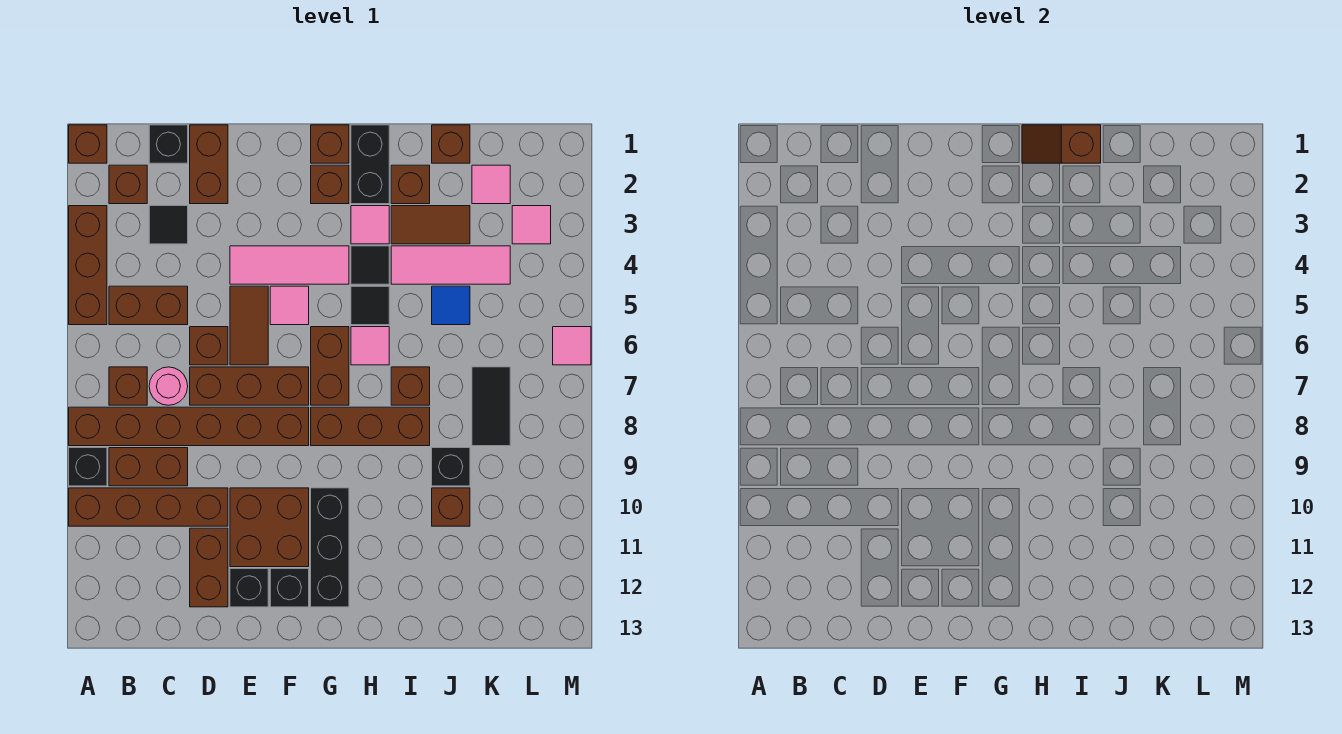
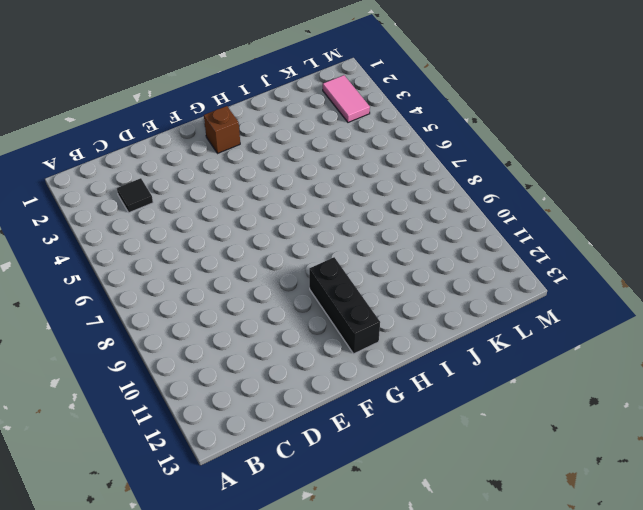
pink 1x2 tile [323,75,370,122] -> pink 1x1 tile [512,206,551,244]
none -> brown 1x1 brick [69,125,107,163]
none -> brown 1x3 brick [69,206,107,325]
none -> brown 1x6 brick [69,407,309,446]
none -> black 1x1 brick [69,448,107,486]

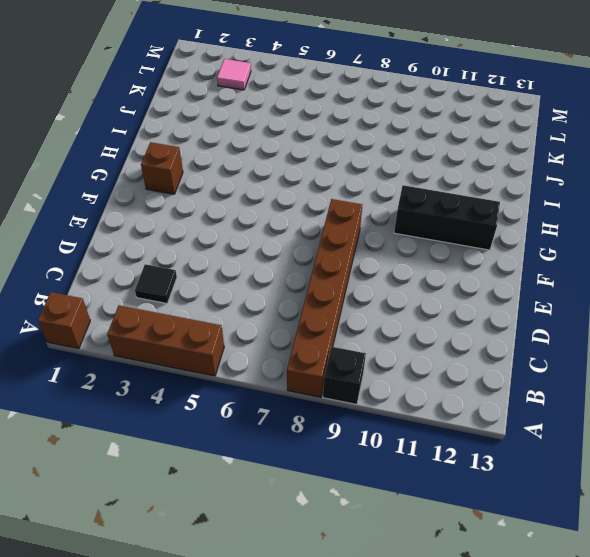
none -> brown 1x4 brick [69,488,228,526]
none -> brown 1x1 brick [109,165,147,204]
none -> brown 1x2 brick [109,286,188,325]
none -> brown 1x1 brick [109,367,147,405]

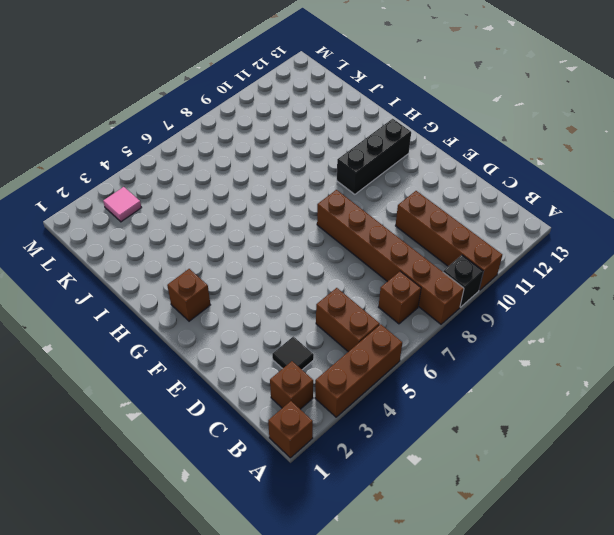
none -> brown 1x2 brick [109,448,188,486]
none -> black 1x1 brick [149,125,188,163]
none -> pink 1x1 round brick [149,367,188,405]
none -> brown 1x2 brick [190,125,228,204]

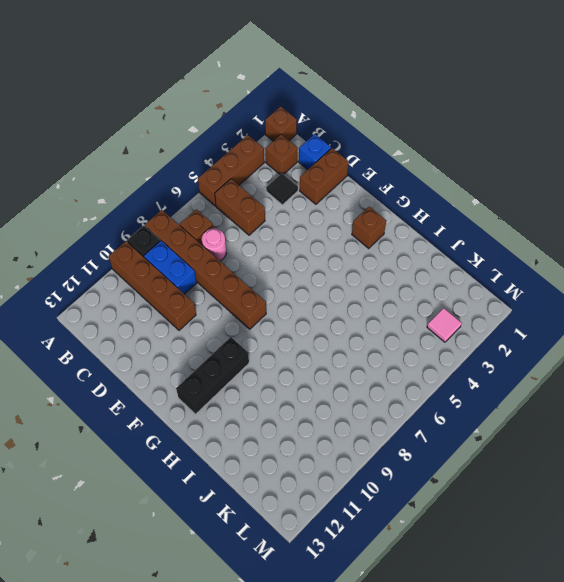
blue 1x2 brick [144,241,197,294] -> brown 1x2 brick [109,448,188,486]
blue 1x1 brick [299,134,331,170] -> black 1x1 brick [149,125,188,163]
none -> brown 1x1 brick [190,327,228,365]
none -> brown 1x3 brick [190,367,309,405]
none -> brown 1x2 brick [190,528,228,607]
none -> pink 1x3 tile [230,246,349,284]

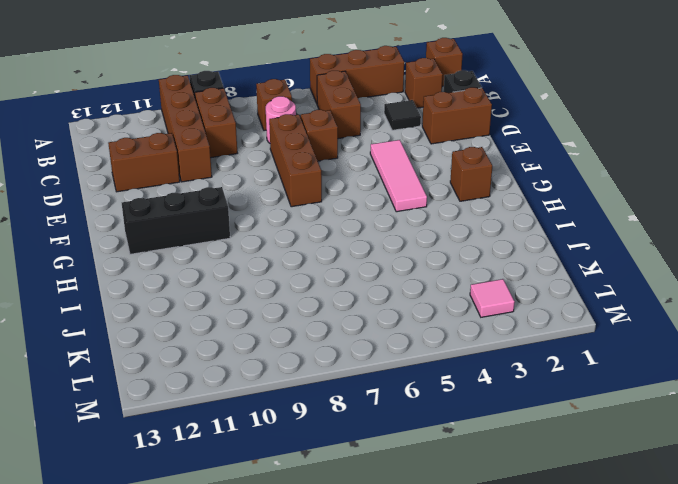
none -> brown 1x6 brick [69,407,309,446]
none -> brown 1x2 tile [230,286,268,365]
none -> brown 2x2 brick [230,488,309,567]
none -> black 1x1 brick [230,569,268,607]

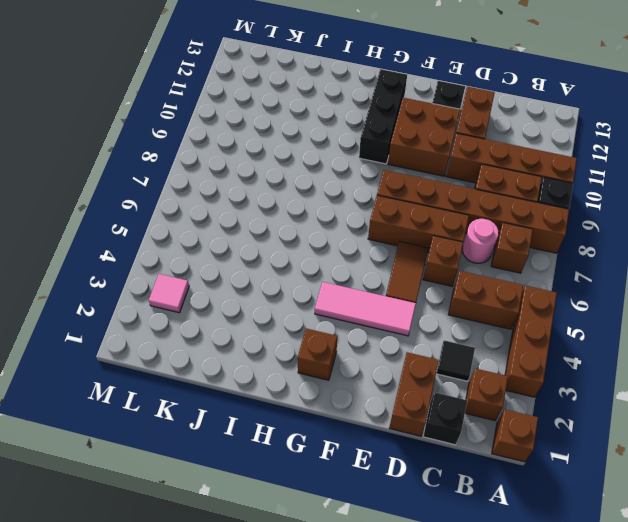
none -> pink 1x1 tile [270,286,309,325]
none -> black 1x1 brick [270,569,309,607]
none -> brown 1x1 brick [311,125,349,163]
none -> brown 1x2 brick [311,327,349,405]

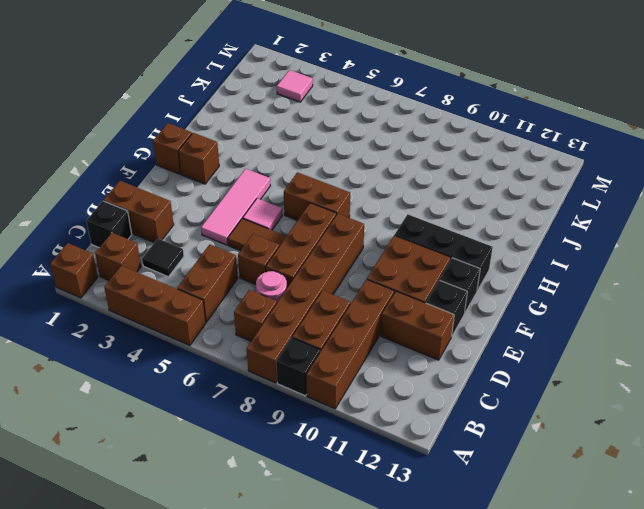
none -> brown 1x3 brick [311,407,430,446]
none -> black 1x2 brick [351,125,389,204]
none -> pink 1x1 tile [351,206,389,244]
none -> black 1x1 tile [351,246,389,284]

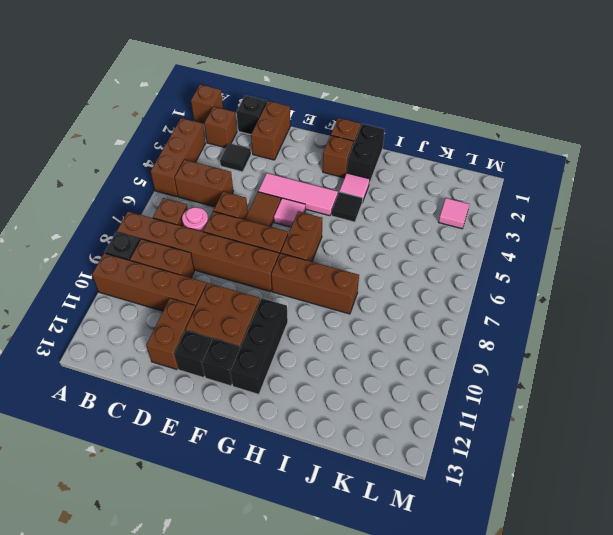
none -> black 1x1 tile [351,286,389,325]
none -> pink 1x1 tile [351,327,389,365]
none -> brown 1x1 brick [391,165,430,204]
none -> brown 1x2 tile [391,206,470,244]

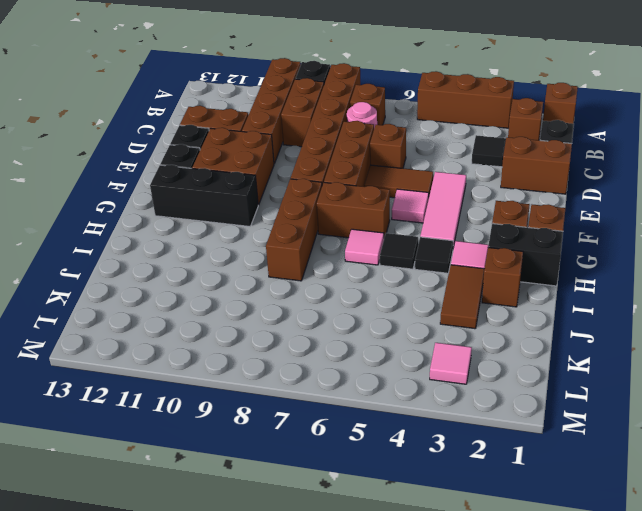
none -> brown 1x2 brick [109,286,188,325]
none -> pink 1x3 tile [391,246,510,284]
none -> brown 1x1 brick [391,367,430,405]
none -> brown 1x1 brick [432,125,470,163]

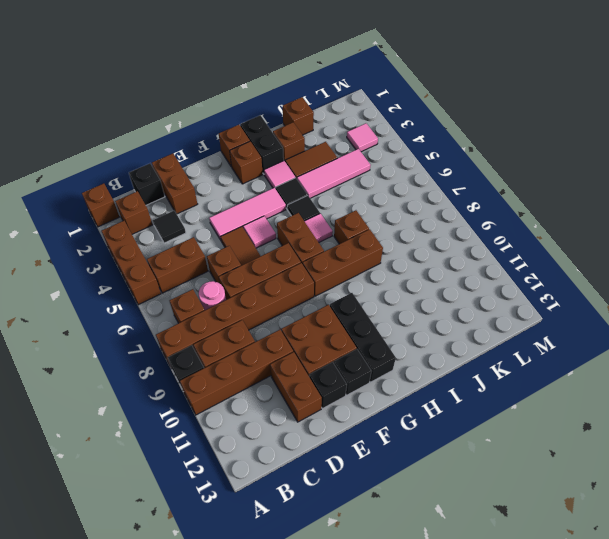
none -> blue 1x1 tile [432,286,470,325]
none -> black 1x1 brick [432,448,470,486]
none -> brown 1x1 brick [432,488,470,526]
none -> pink 1x1 tile [472,165,510,204]

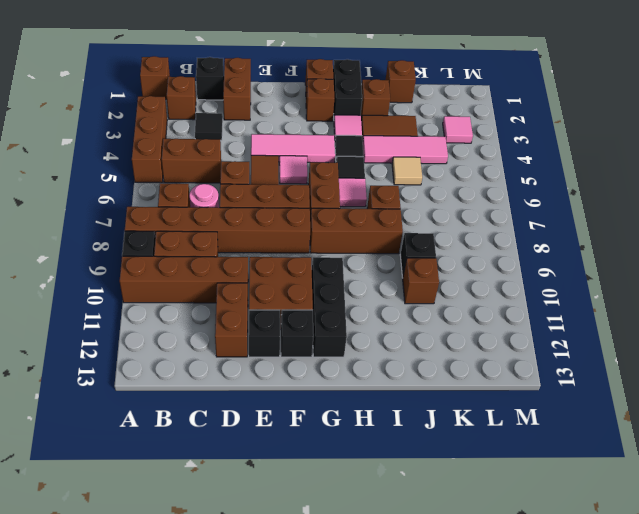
tan 1x1 tile [392,157,422,185] -> blue 1x1 tile [432,286,470,325]
none -> pink 1x1 tile [472,165,510,204]
none -> black 1x2 tile [472,367,510,446]
none -> pink 1x1 tile [553,327,591,365]
none -> brown 1x2 slope [1022,125,1101,163]

